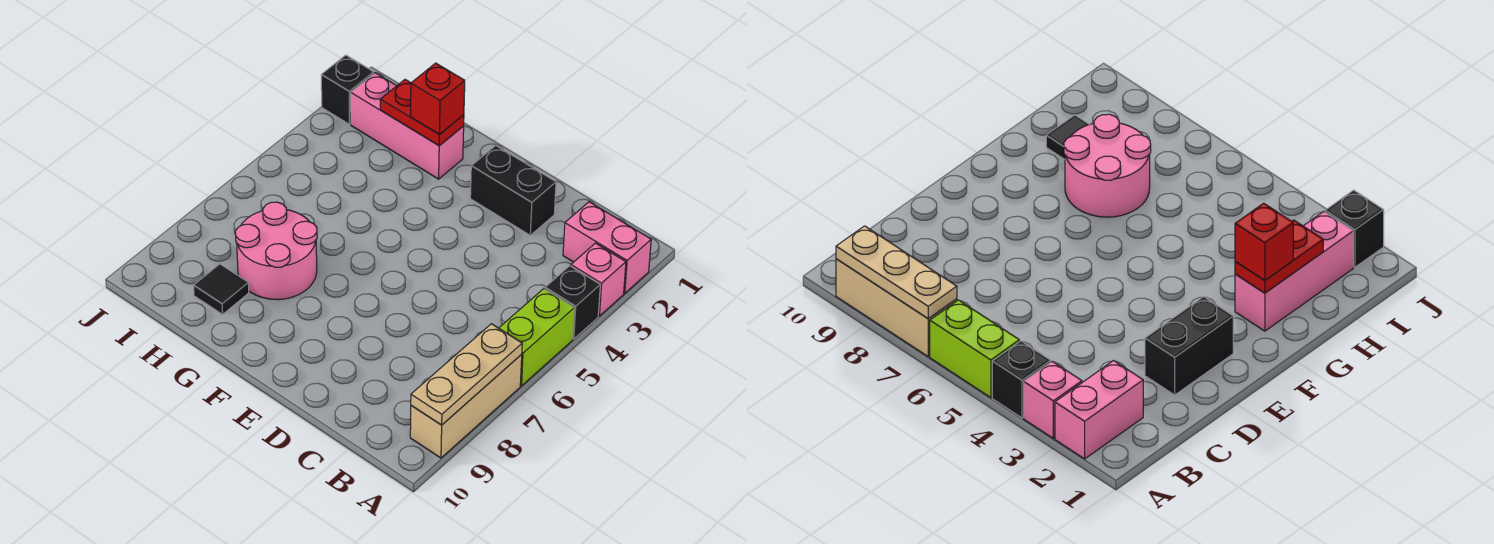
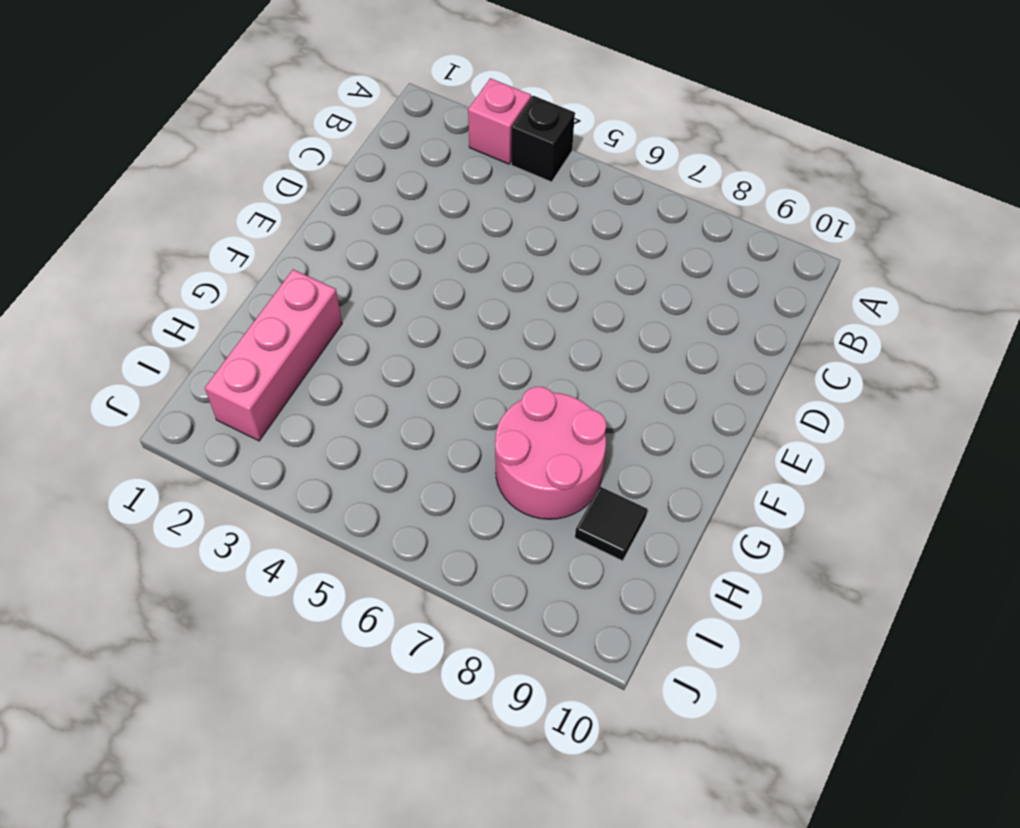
none -> pink 1x2 brick [563,202,651,293]
none -> lime 1x2 brick [499,289,574,386]
none -> tan 1x3 brick [410,355,522,458]

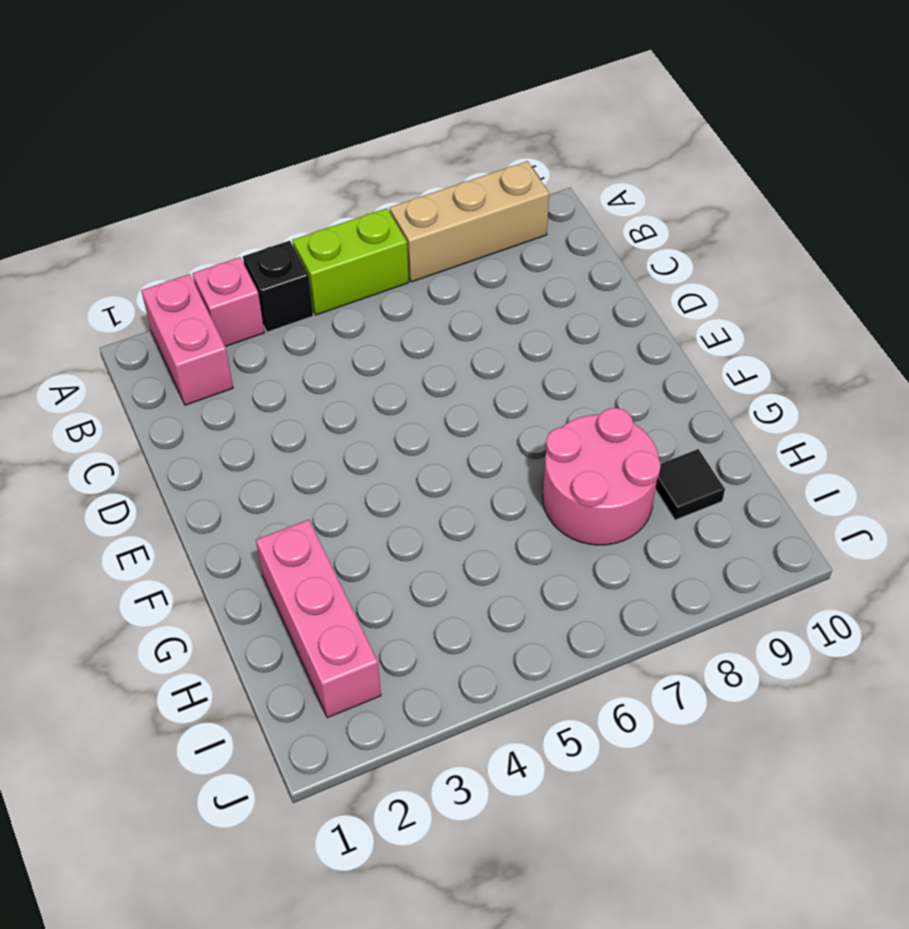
none -> black 1x2 brick [470,145,556,235]
none -> black 1x1 brick [321,55,374,124]
none -> tan 1x3 plate [411,324,522,425]

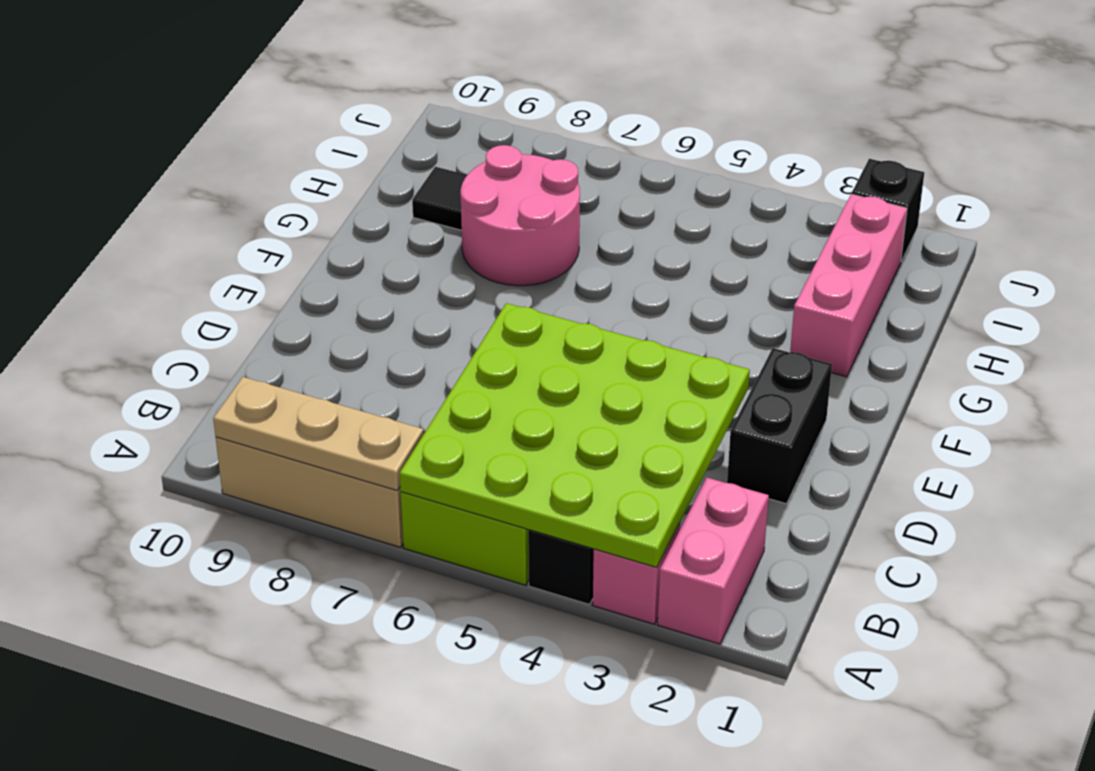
lime 4x4 plate [400,303,750,567] -> none
none -> red 1x2 plate [380,80,464,146]
none -> red 1x1 brick [411,63,465,135]

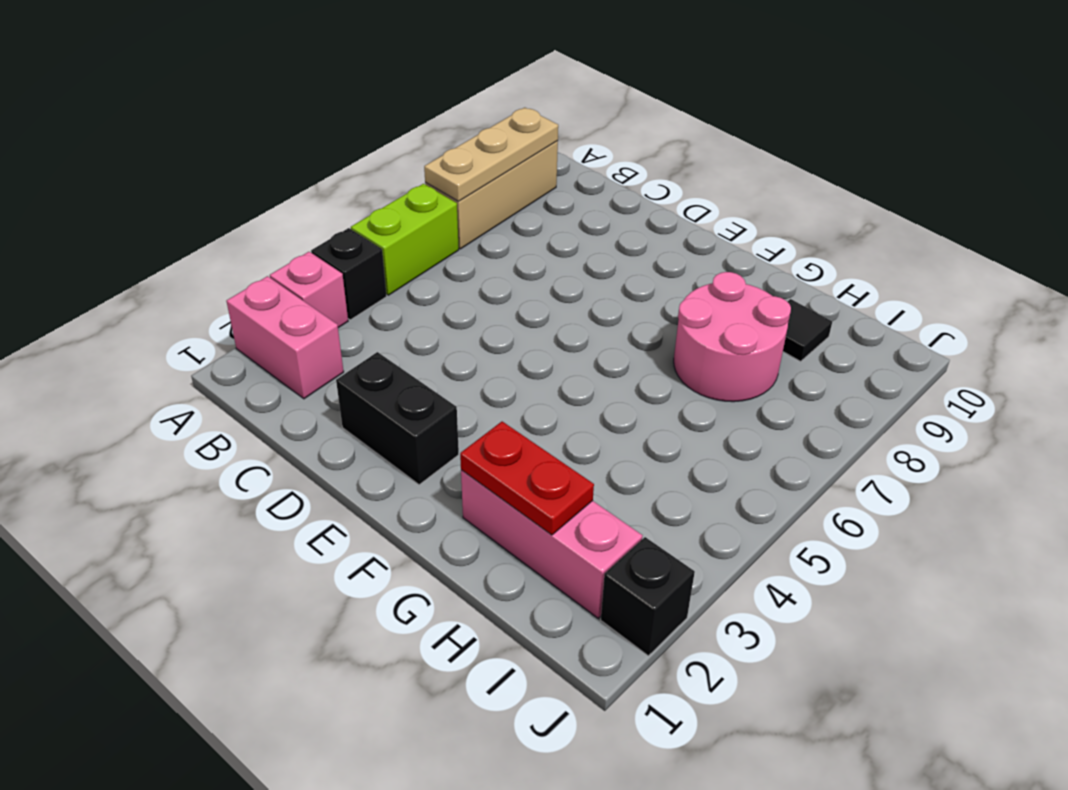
none -> red 1x1 brick [411,63,465,135]

